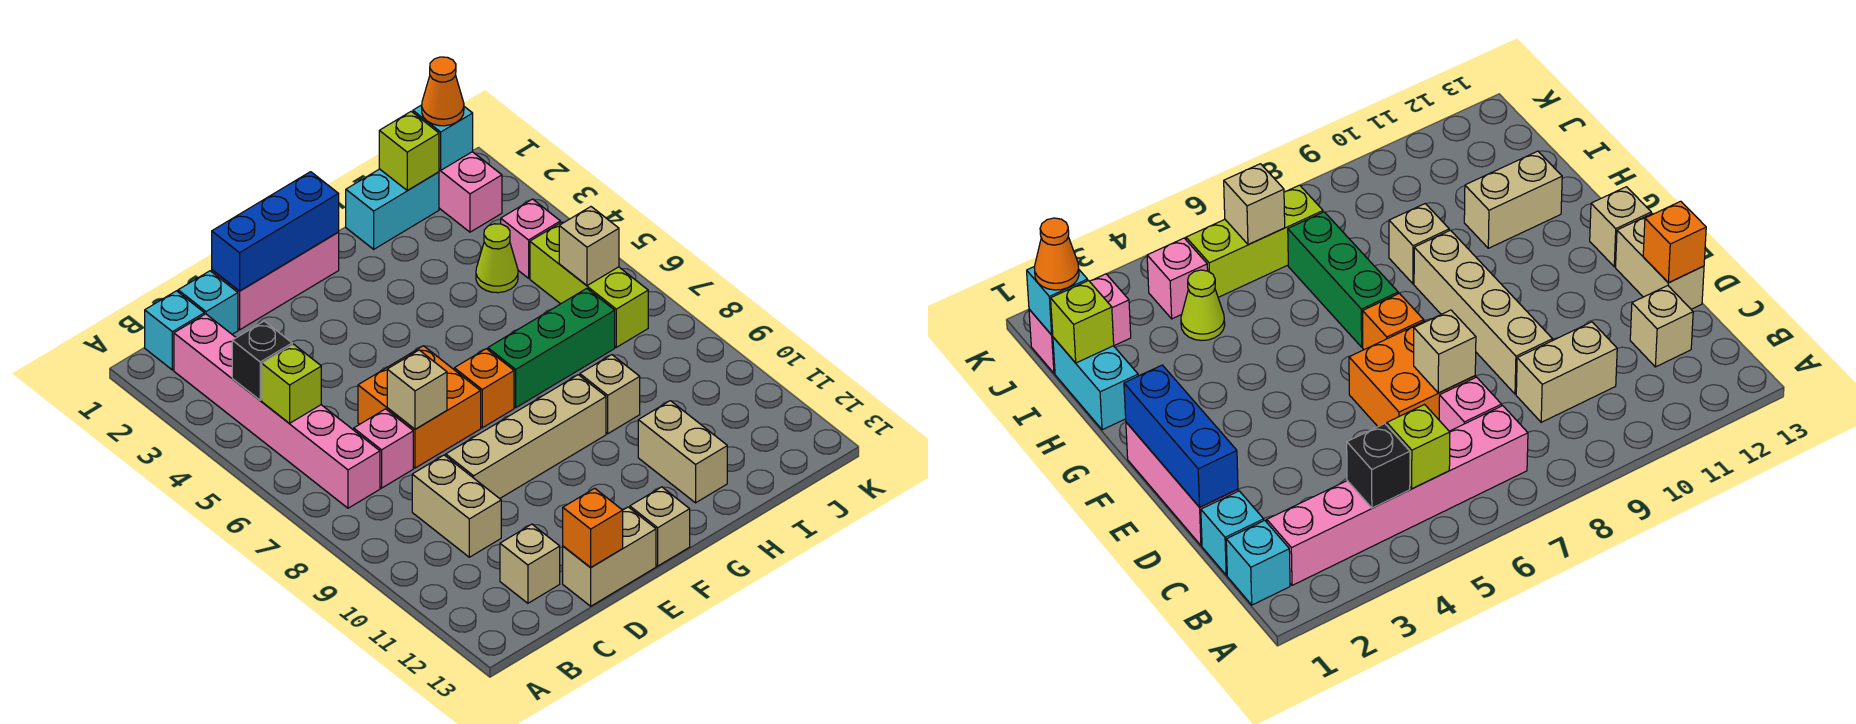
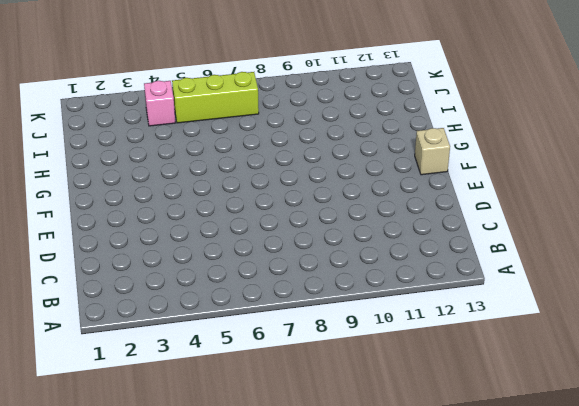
none -> cyan 1x1 brick [145,291,204,370]
none -> pink 1x6 brick [174,314,380,508]
none -> cyan 1x1 brick [178,271,238,334]

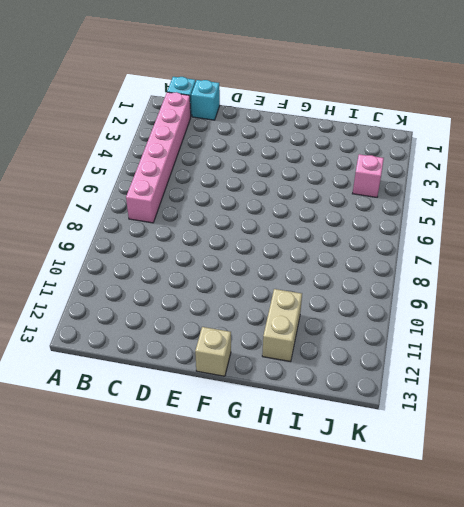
none -> pink 1x1 brick [354,409,413,488]
none -> tan 1x2 brick [412,455,501,557]
none -> tan 1x1 brick [500,524,560,603]

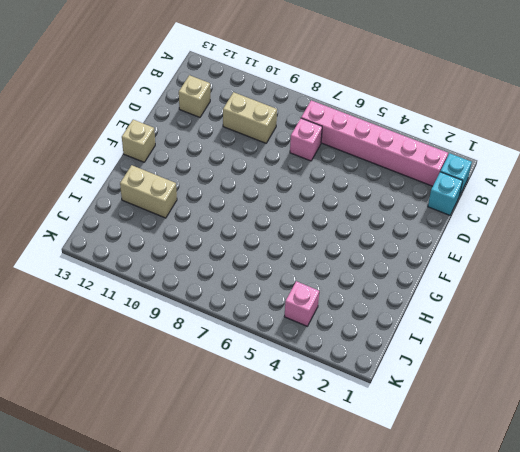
none -> pink 1x3 brick [212,232,339,330]
none -> orange 2x2 brick [358,346,481,468]
none -> tan 1x4 brick [446,375,606,499]

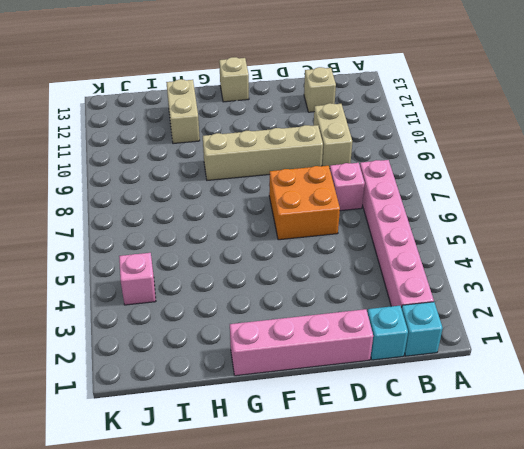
pink 1x4 brick [230,309,373,376] -> pink 1x3 brick [212,232,339,330]
none -> tan 1x2 brick [563,507,656,606]
none -> orange 1x1 brick [454,349,514,428]
none -> green 1x3 brick [488,288,615,408]

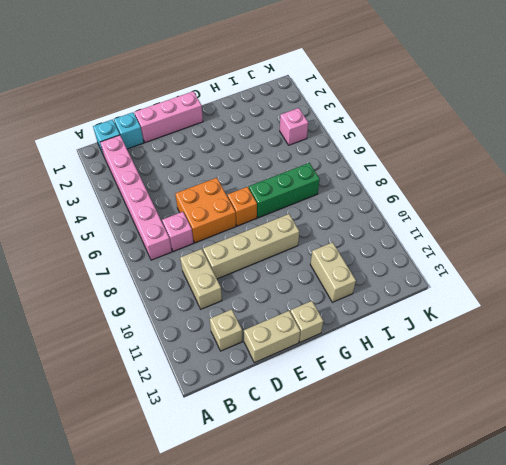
none -> cyan 1x2 brick [346,169,439,249]
none -> tan 1x1 brick [580,355,640,434]
none -> lime 1x1 cone [476,224,518,293]

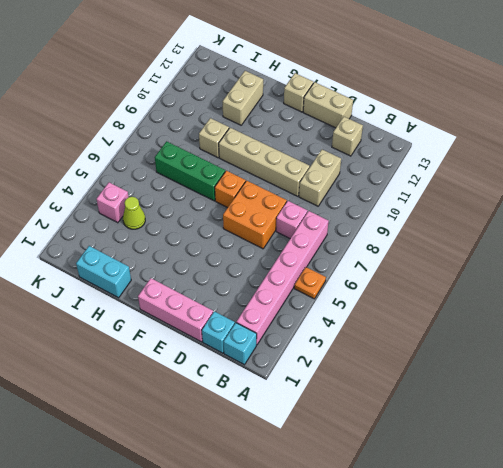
orange 1x1 plate [294,267,326,299] -> none
none -> pink 1x2 brick [439,152,502,232]
none -> lime 1x3 brick [530,222,648,347]
none -> black 1x1 brick [232,321,292,400]

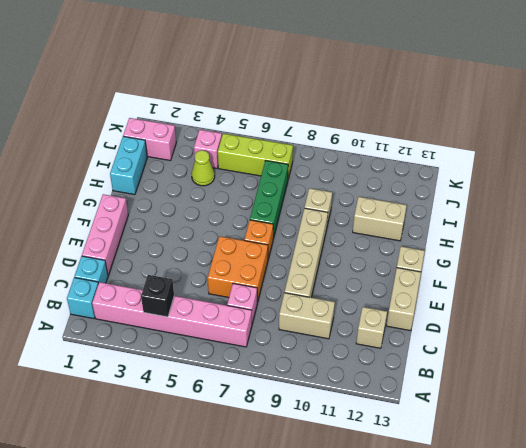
none -> lime 1x1 brick [262,344,321,423]
none -> blue 1x3 brick [212,172,339,291]
none -> tan 1x1 brick [387,350,447,429]

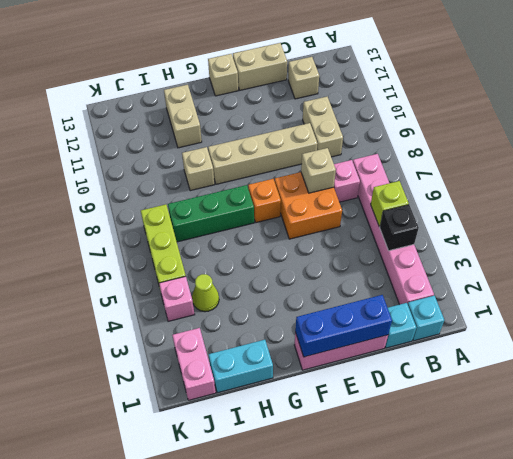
none -> orange 1x1 brick [563,488,623,568]
none -> lime 1x1 brick [379,111,439,191]
none -> cyan 1x1 brick [413,105,473,170]

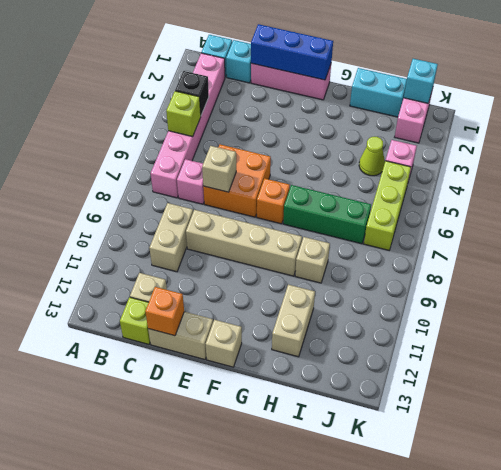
lime 1x1 brick [120,297,150,344] -> lime 1x1 brick moved to [379,111,439,191]
none -> tan 1x1 brick [559,207,619,286]
none -> orange 1x1 cone [422,57,464,126]

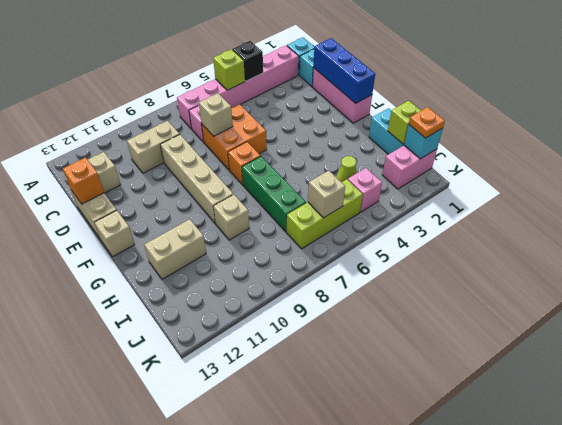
orange 1x1 plate [409,107,445,138] -> orange 1x1 cone [422,57,464,126]

